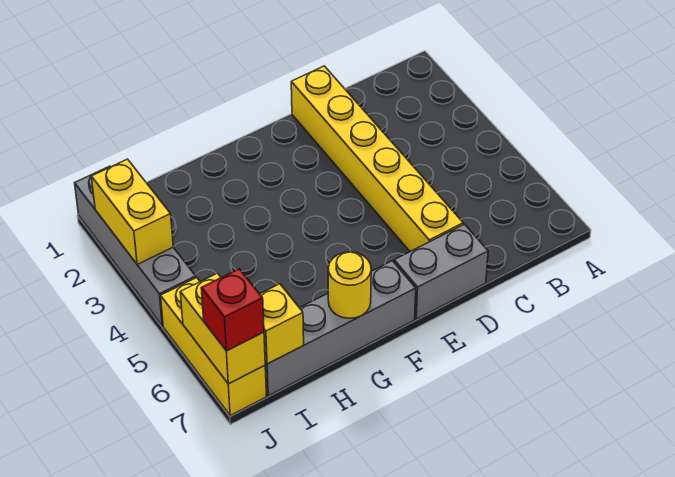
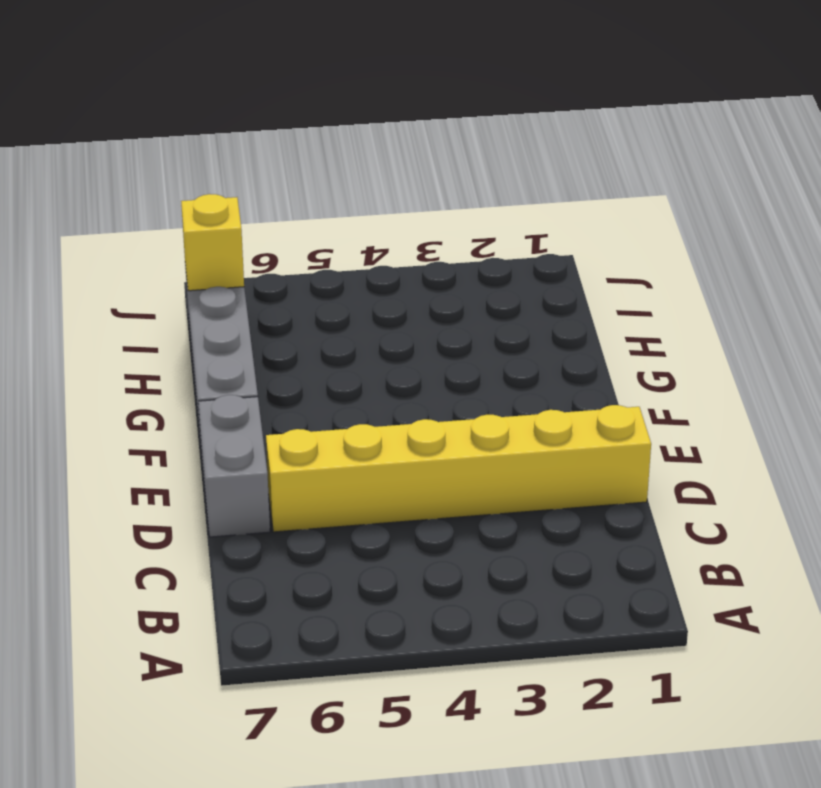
none -> grey 1x4 brick [75,166,196,326]
none -> yellow 1x3 brick [161,278,267,415]

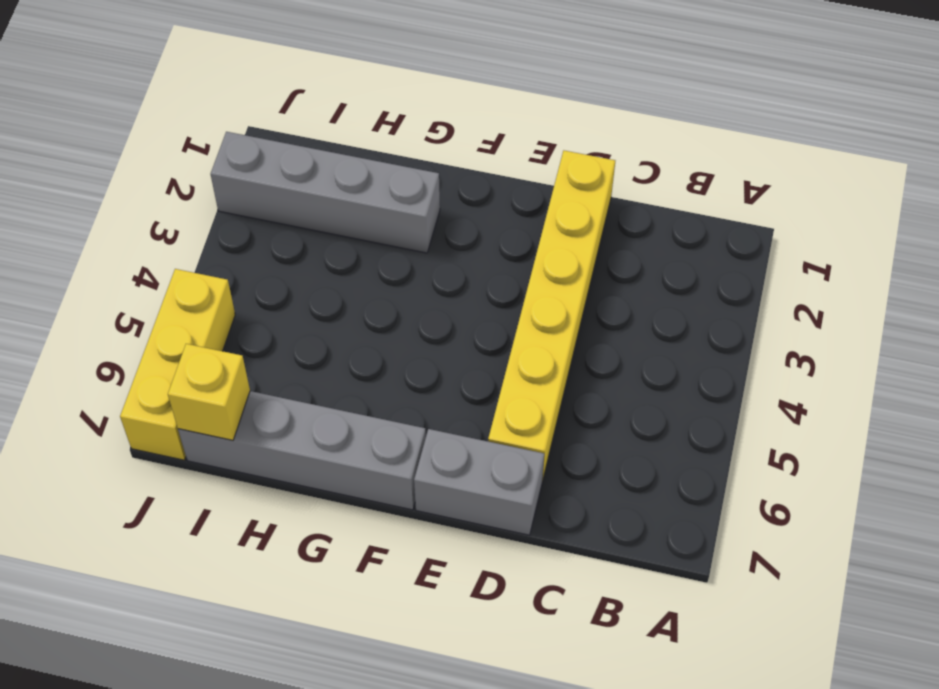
grey 1x4 brick [211,132,440,253] -> grey 1x4 brick turned to [75,166,196,326]
none -> yellow 1x1 round brick [328,252,371,318]
none -> yellow 1x2 brick [91,159,173,264]

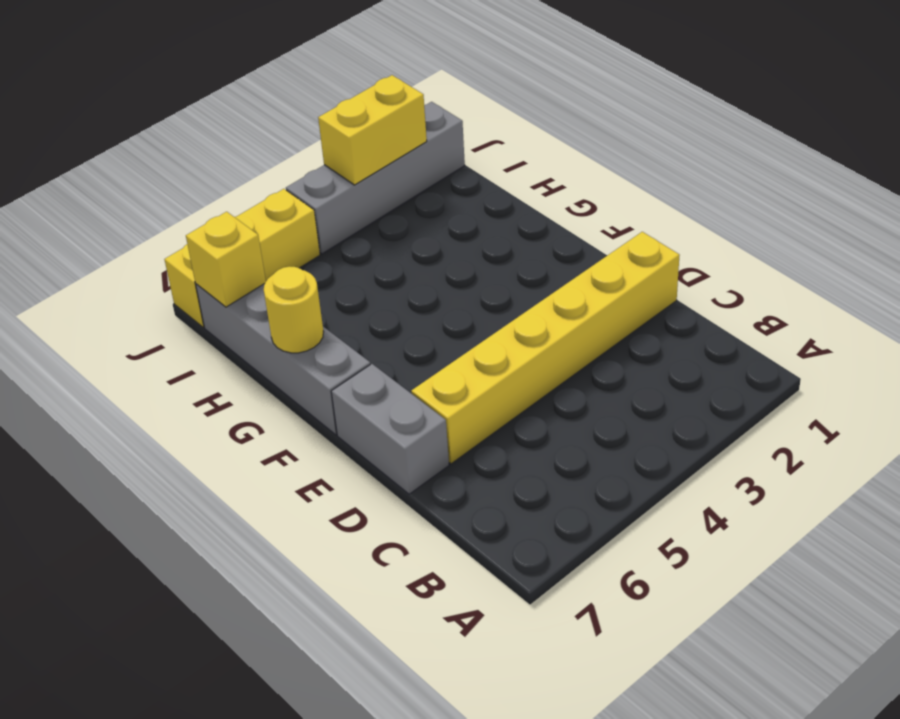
none -> yellow 1x2 brick [180,273,265,384]
none -> red 1x1 brick [201,269,264,351]

